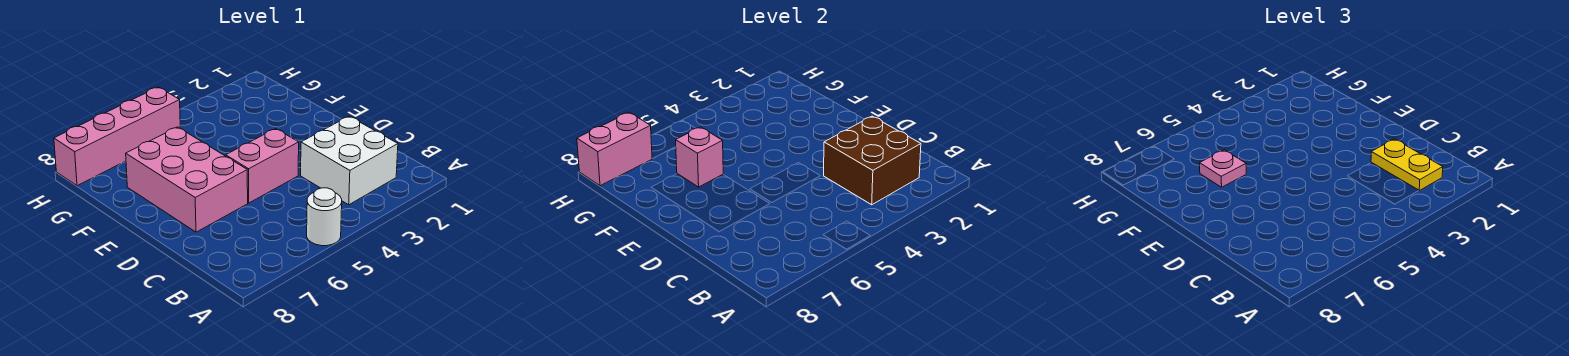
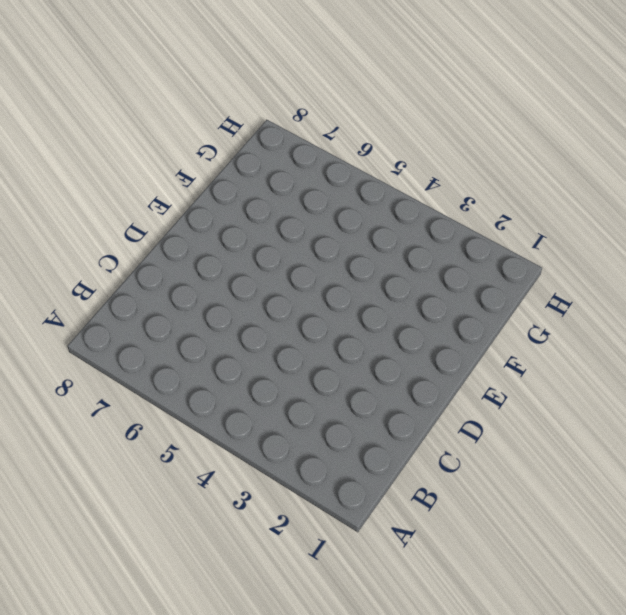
none -> white 1x1 round brick [307,188,342,246]
none -> white 2x2 brick [301,116,398,205]

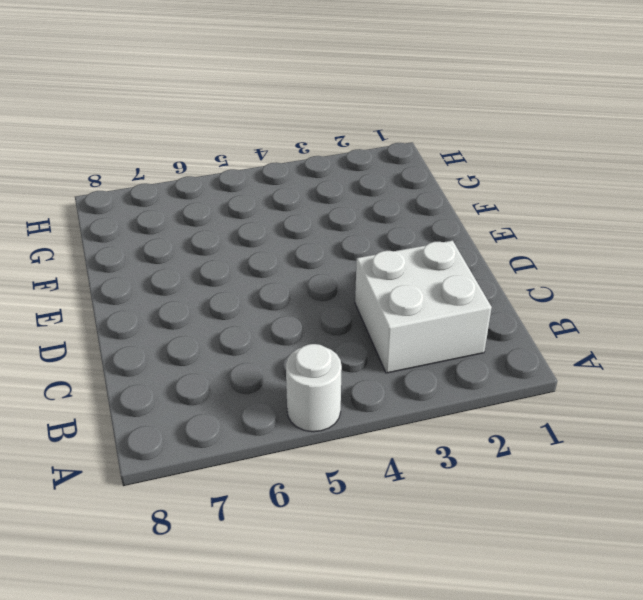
none -> pink 1x2 brick [226,129,299,203]
none -> pink 2x3 brick [126,127,248,232]

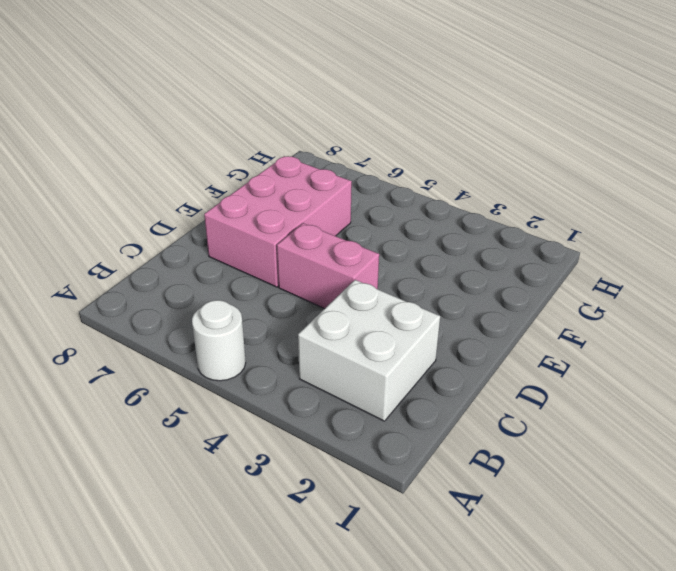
none -> pink 1x4 brick [54,87,180,186]
none -> brown 2x2 brick [824,116,921,205]

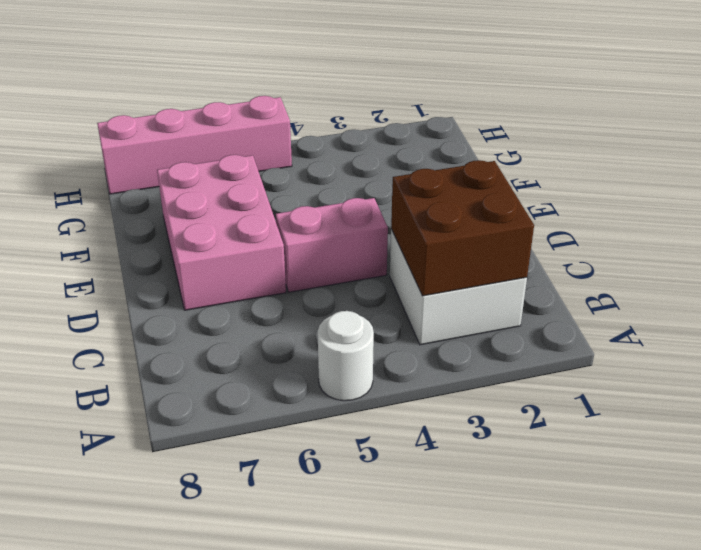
none -> pink 1x1 brick [676,127,723,187]
none -> pink 1x2 brick [577,112,653,186]

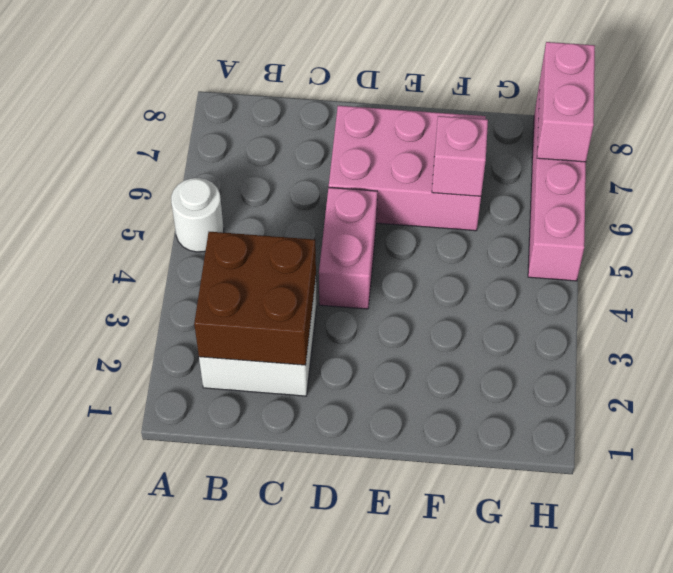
none -> yellow 1x2 plate [1371,139,1443,191]
none -> pink 1x1 plate [1199,150,1246,187]

